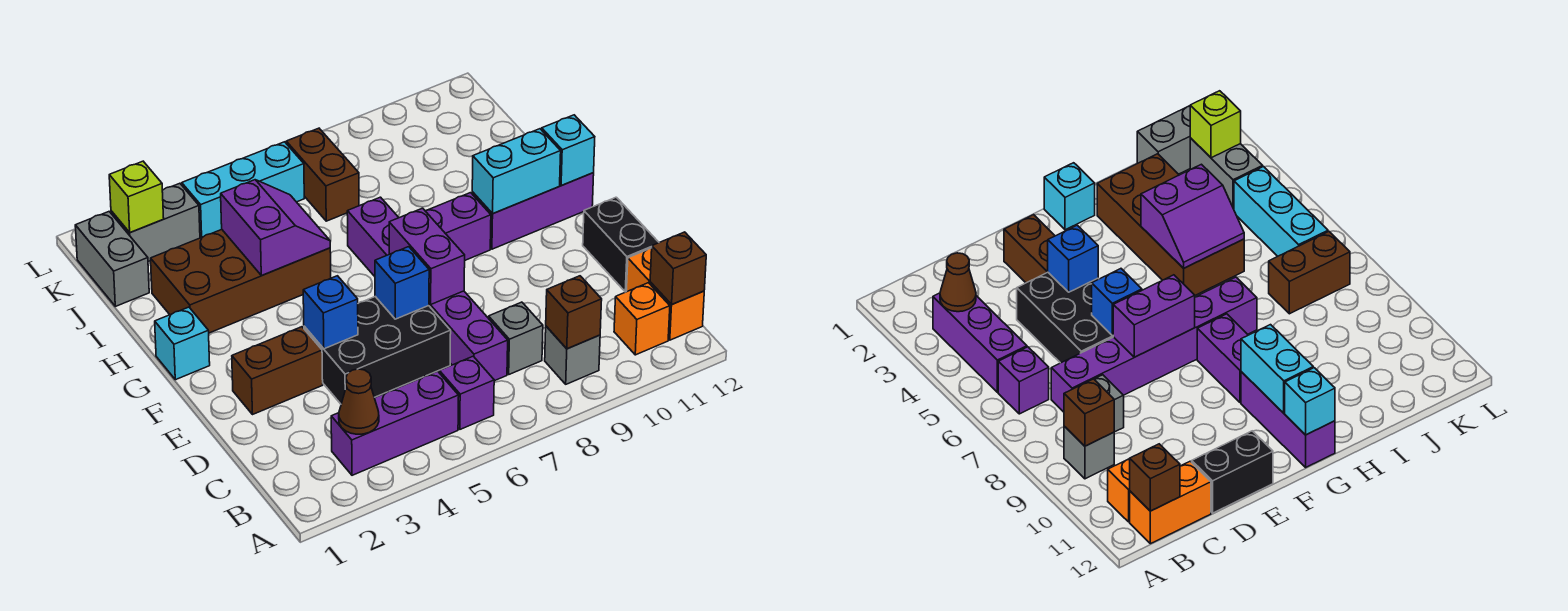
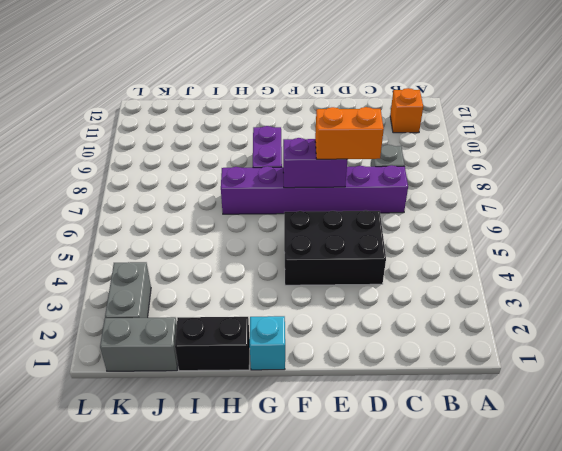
black 2x3 brick [284,210,386,285] -> black 2x3 brick turned to [304,297,451,404]
orange 1x2 brick [315,107,384,159] -> orange 1x2 brick moved to [626,248,704,340]
black 1x2 brick [175,317,250,371] -> black 1x2 brick moved to [583,197,659,292]
none -> purple 1x3 brick [331,371,459,475]
none -> purple 1x1 brick [439,356,494,429]
none -> grey 1x1 brick [545,326,600,384]

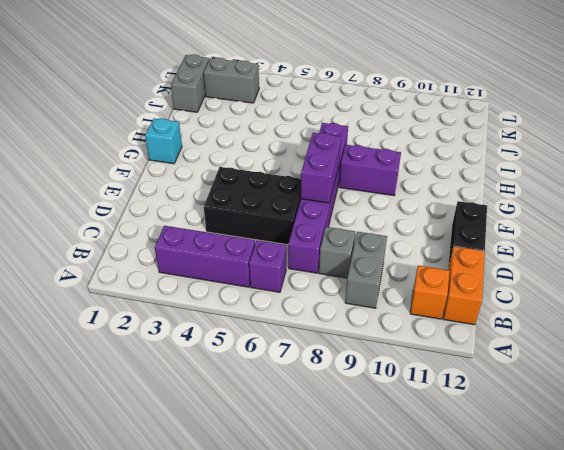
grey 1x2 brick [345,232,387,308] -> grey 1x1 brick [545,326,600,384]
none -> brown 1x2 brick [232,327,323,415]
none -> purple 1x3 brick [472,173,594,249]
none -> brown 2x4 brick [151,230,331,333]

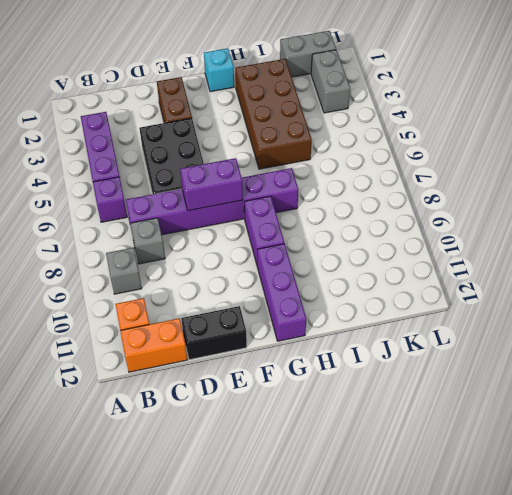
none -> brown 1x2 brick [286,128,359,221]
none -> cyan 1x3 brick [182,142,304,238]
none -> brown 1x1 cone [339,369,379,434]

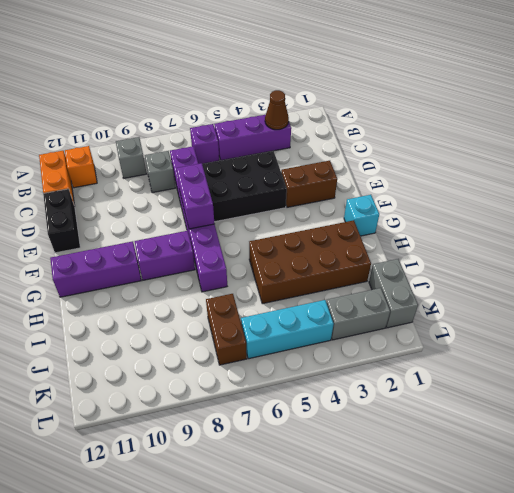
none -> brown 1x1 brick [546,276,602,349]
none -> brown 1x1 brick [650,232,706,305]
none -> blue 1x1 brick [303,276,358,349]

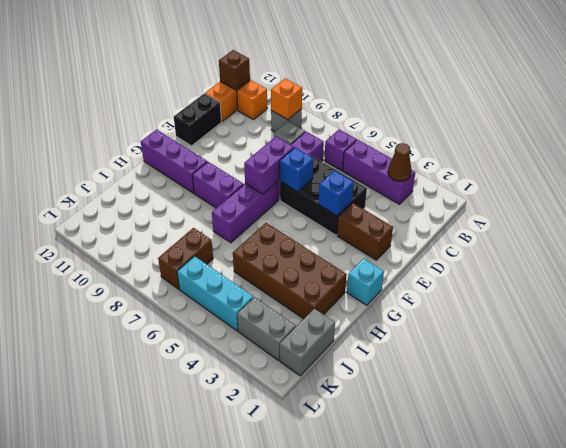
orange 1x1 brick [271,78,302,120] -> brown 1x1 brick [546,276,602,349]
none -> cyan 1x2 brick [472,129,561,214]
none -> cyan 1x1 brick [542,115,595,186]
none -> purple 2x2 slope [221,180,330,275]

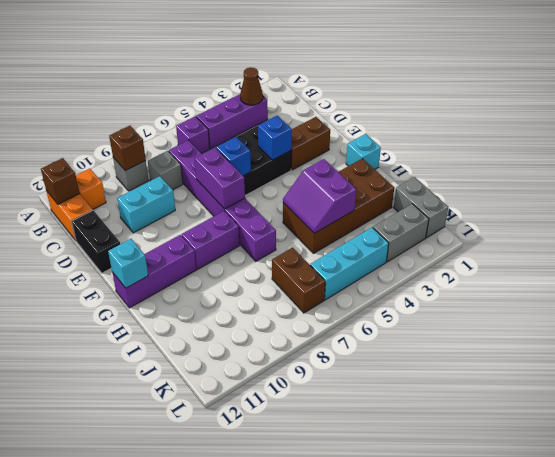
cyan 1x2 brick [117,176,175,233] -> cyan 1x2 brick moved to [472,129,561,214]
none -> lime 1x1 brick [109,161,164,233]

